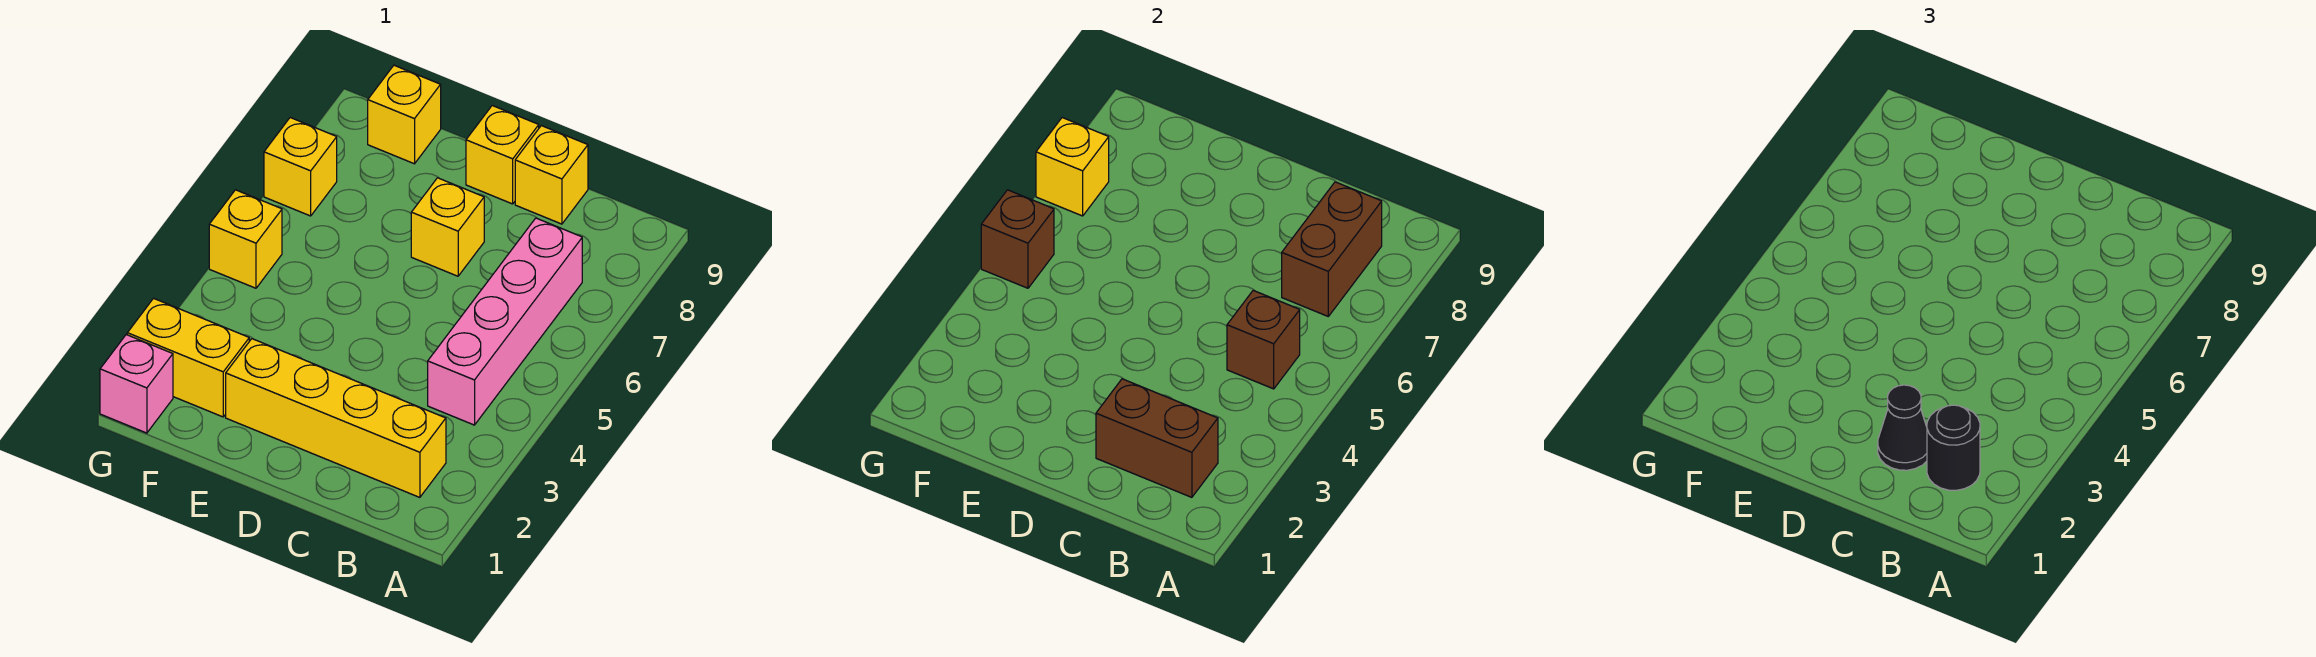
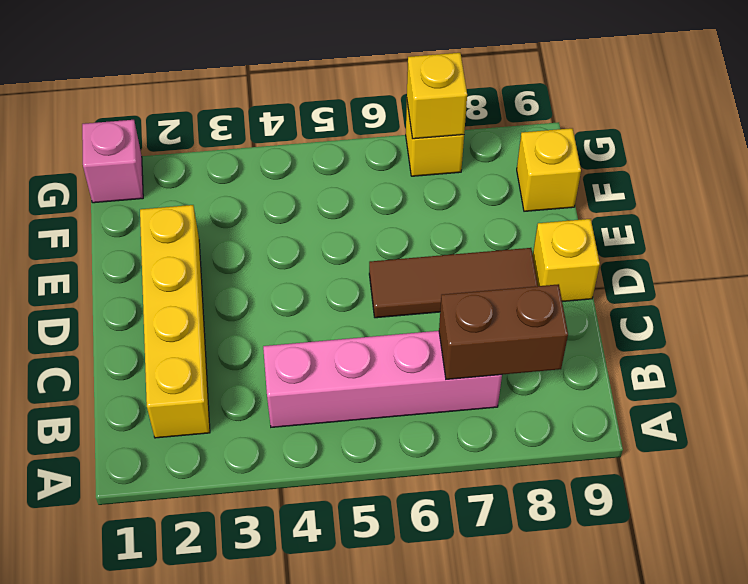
brown 1x3 tile [369,248,538,318] -> yellow 1x1 brick [411,178,484,276]
none -> yellow 1x1 brick [515,126,588,224]
none -> yellow 1x2 brick [127,298,249,417]
none -> yellow 1x1 brick [209,190,282,288]

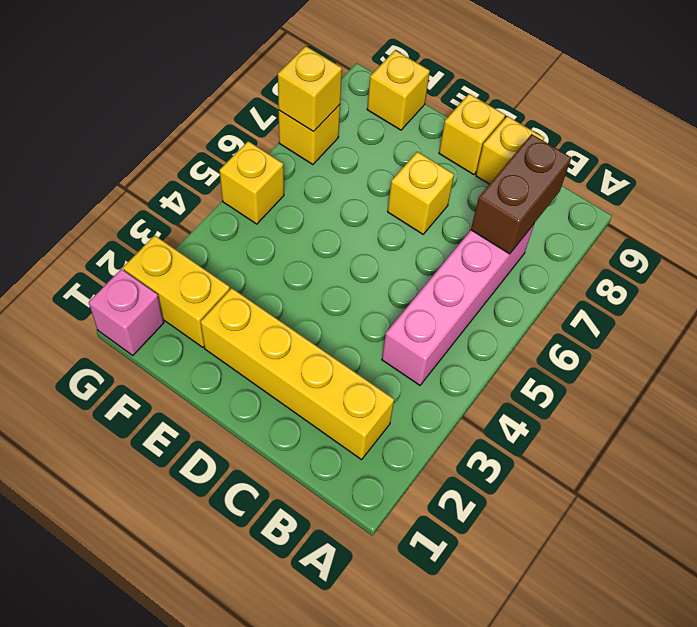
none -> brown 1x2 brick [1096,379,1218,497]
none -> brown 1x1 brick [1227,290,1300,389]
none -> brown 1x1 brick [981,190,1054,288]

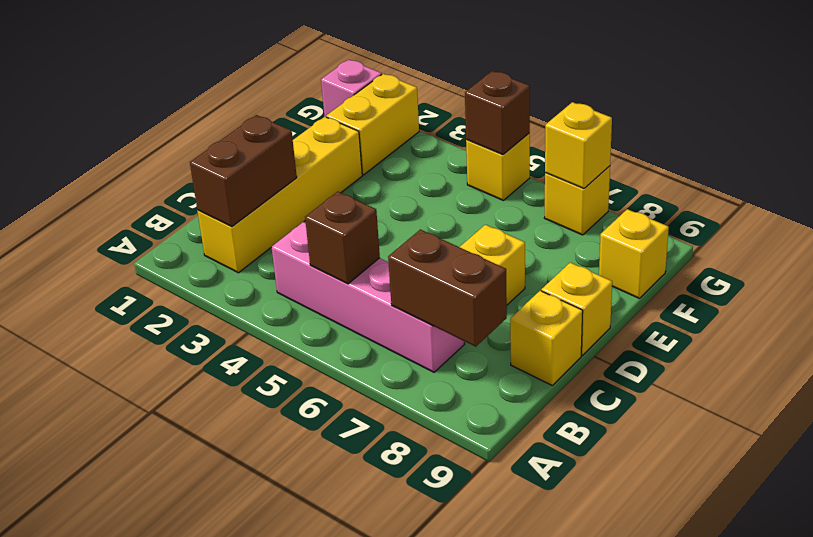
none -> black 1x1 round brick [1927,405,1980,490]
none -> black 1x1 cone [1878,385,1927,470]

